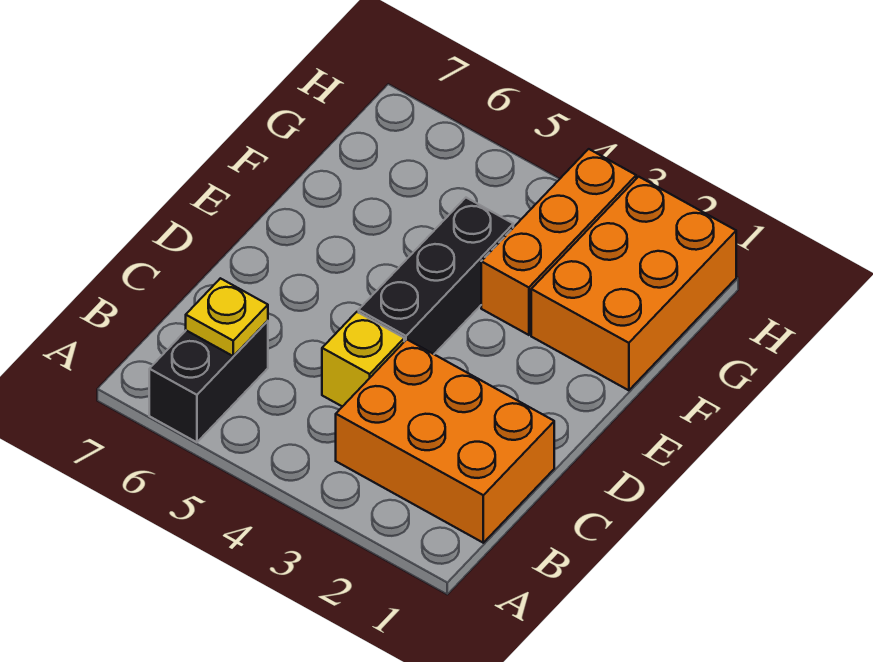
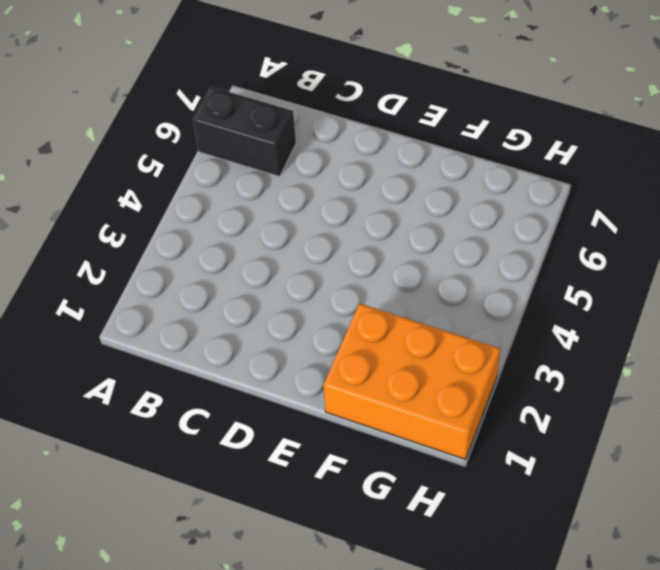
none -> orange 2x3 brick [336,340,554,543]
none -> yellow 1x1 brick [322,312,404,407]

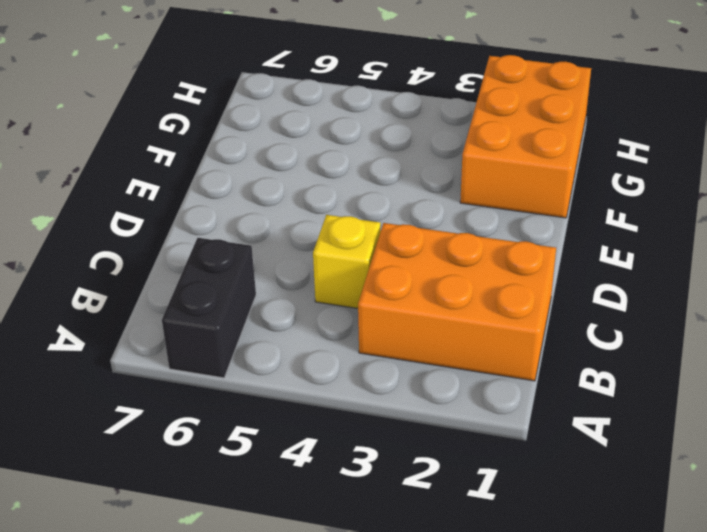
none -> black 1x3 brick [359,198,513,354]
none -> orange 1x3 brick [481,149,636,335]

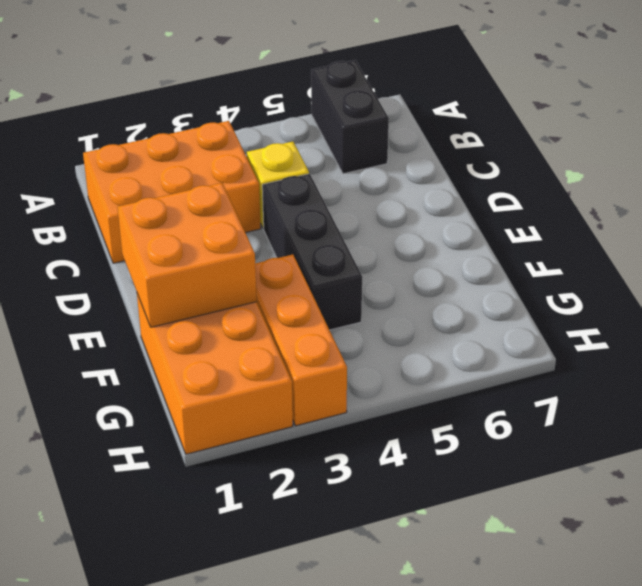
orange 2x2 brick [117,183,257,327] -> none
none -> yellow 1x1 plate [186,278,268,356]

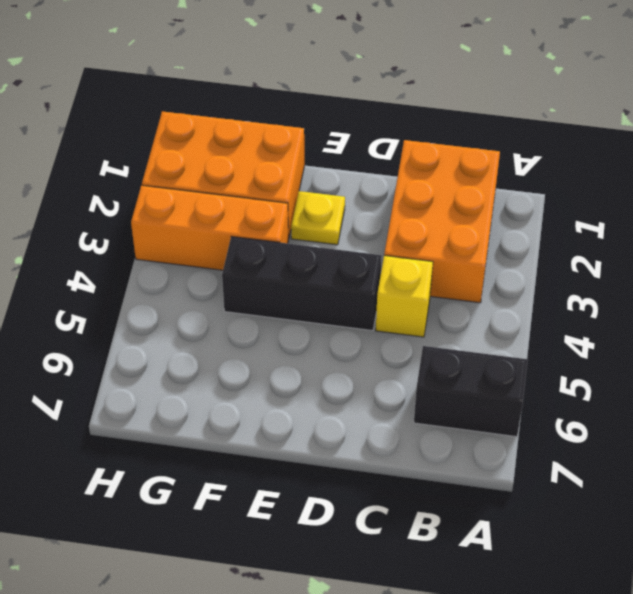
yellow 1x1 plate [291,191,345,245] -> yellow 1x1 plate moved to [186,278,268,356]

